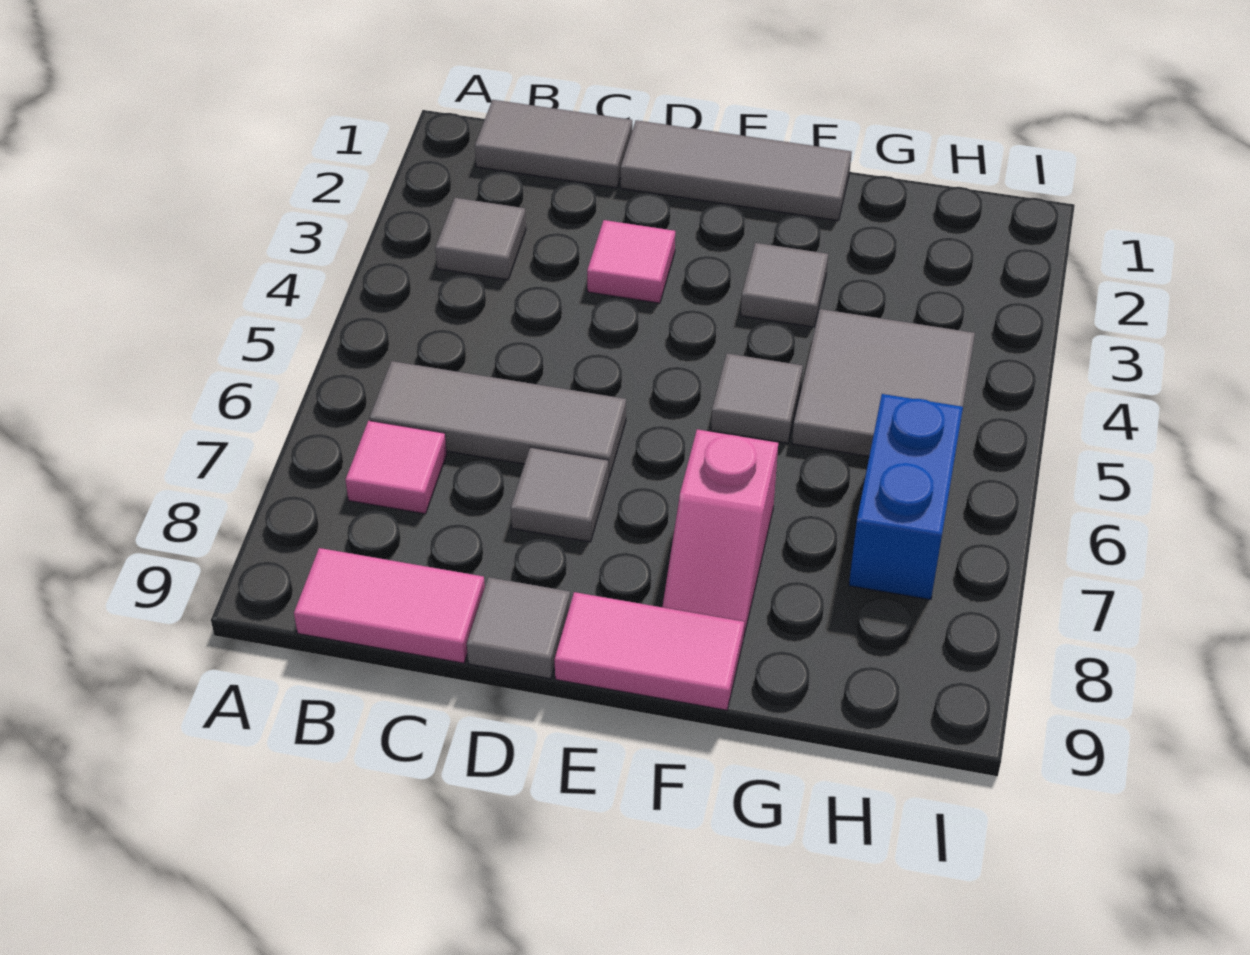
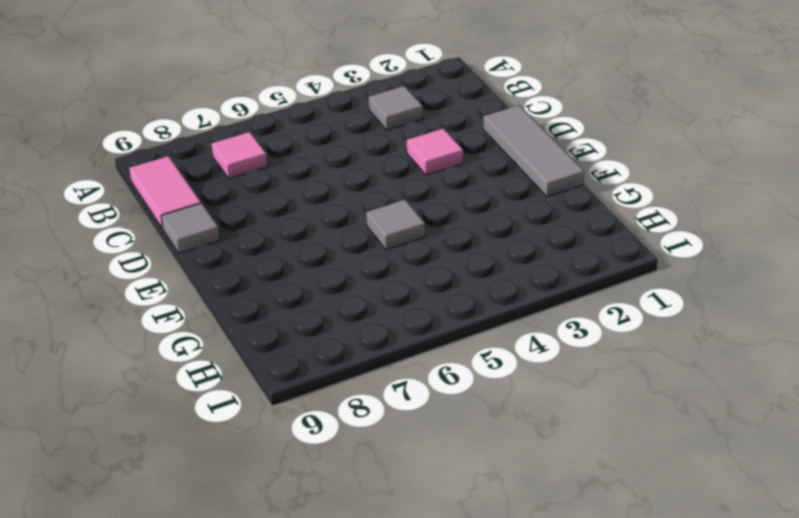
none -> grey 1x2 tile [475,100,632,188]
none -> grey 1x3 tile [370,361,626,478]
none -> grey 1x1 tile [511,447,608,542]

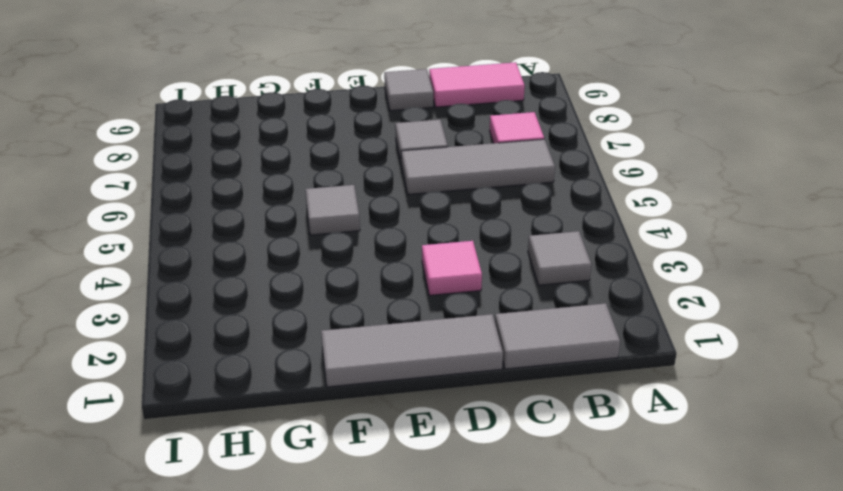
none -> pink 1x2 tile [554,592,744,710]
none -> grey 1x1 tile [741,243,828,327]
none -> pink 1x2 slope [662,429,778,638]

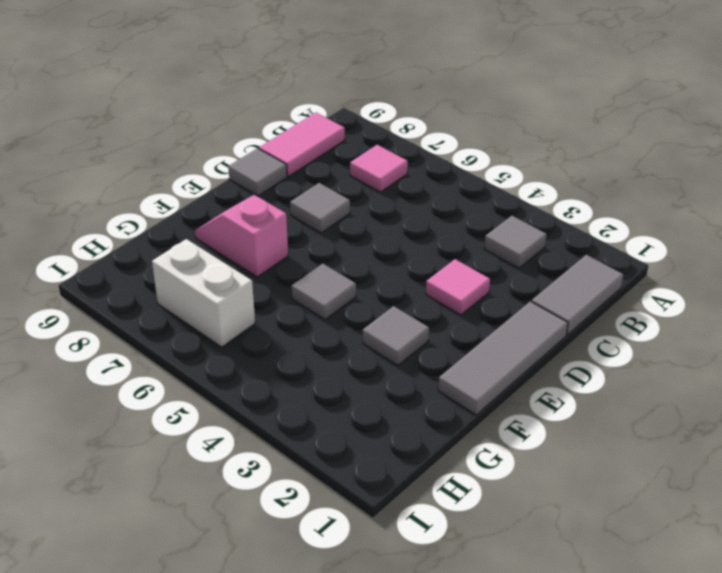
white 1x2 brick [152,239,255,347] -> blue 1x2 brick [849,394,963,600]
none -> grey 1x3 tile [370,361,626,478]
none -> pink 1x2 tile [554,592,744,710]
none -> grey 2x2 tile [792,309,975,456]

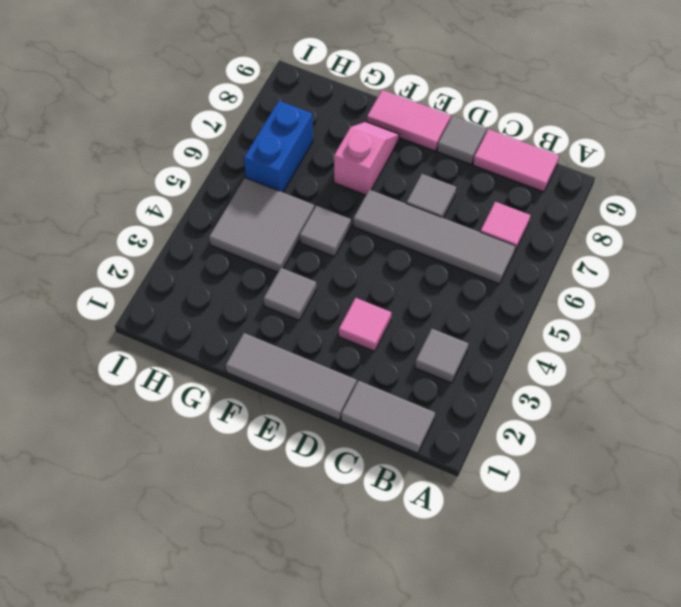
grey 1x4 tile [353,190,515,284] -> grey 1x3 tile [370,361,626,478]

